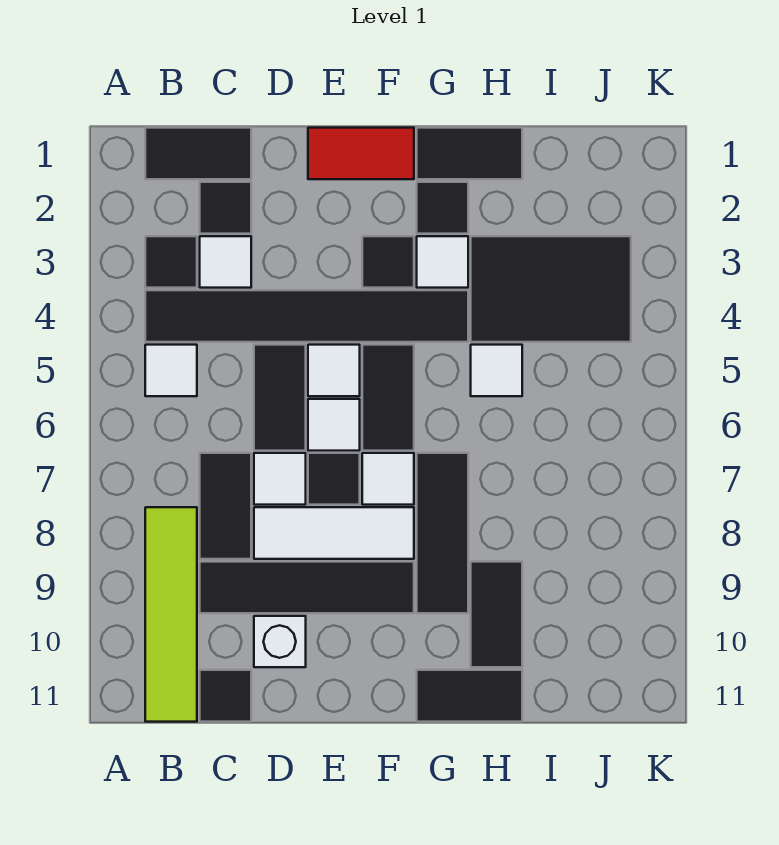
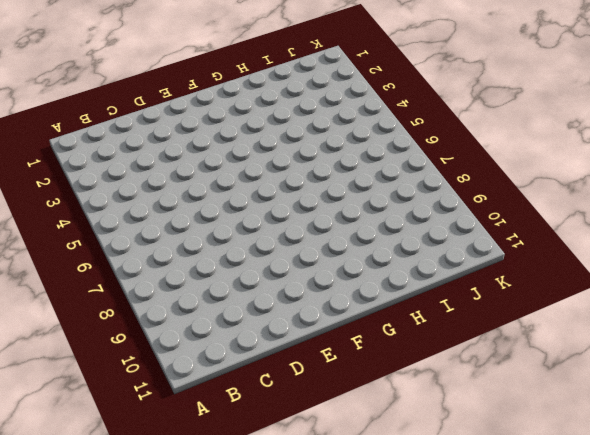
none -> black 1x2 tile [145,128,251,179]
none -> black 1x1 tile [145,236,197,288]
none -> black 1x6 tile [145,290,468,342]

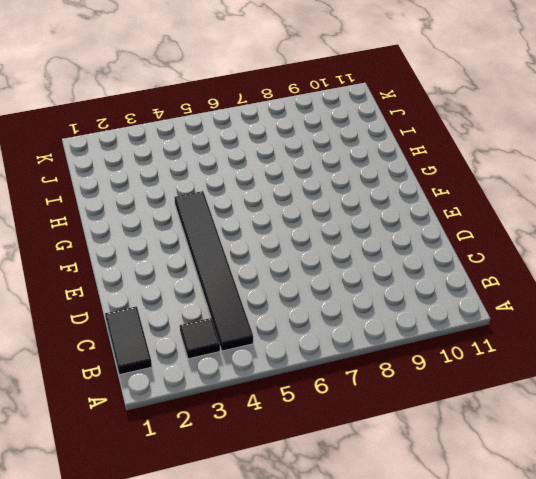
none -> white 1x1 tile [145,345,197,396]
none -> lime 1x4 tile [145,507,197,722]
none -> black 1x1 tile [200,182,251,234]

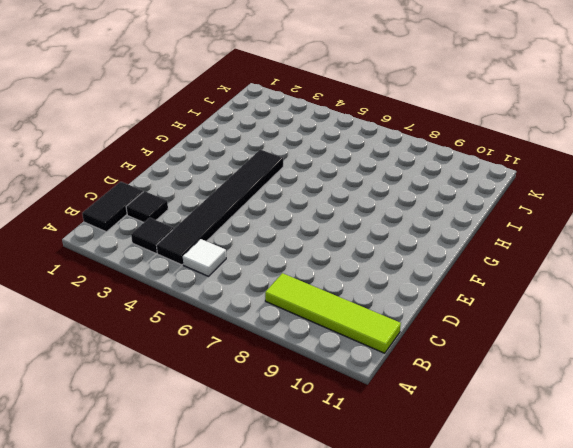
none -> white 1x1 tile [200,236,251,288]
none -> black 1x2 tile [200,453,251,559]
none -> black 1x4 tile [200,562,414,613]

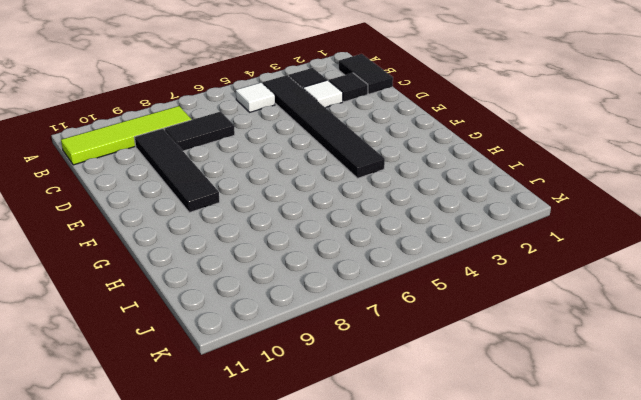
none -> black 1x1 tile [200,670,251,722]
none -> black 1x2 tile [254,345,306,451]
none -> white 1x1 tile [254,453,306,505]

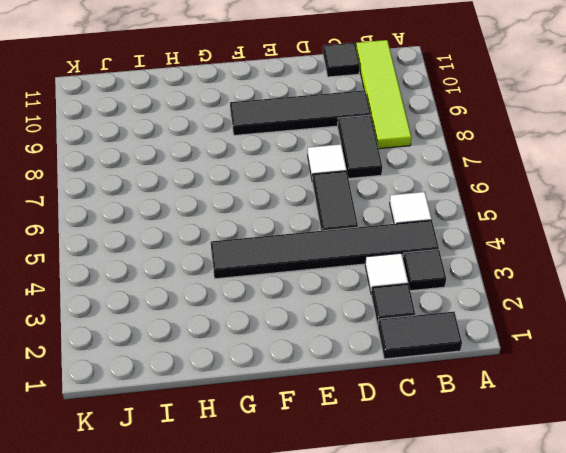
none -> white 1x3 tile [254,507,414,559]
none -> white 1x1 brick [254,616,306,667]
none -> red 1x2 tile [308,128,414,179]

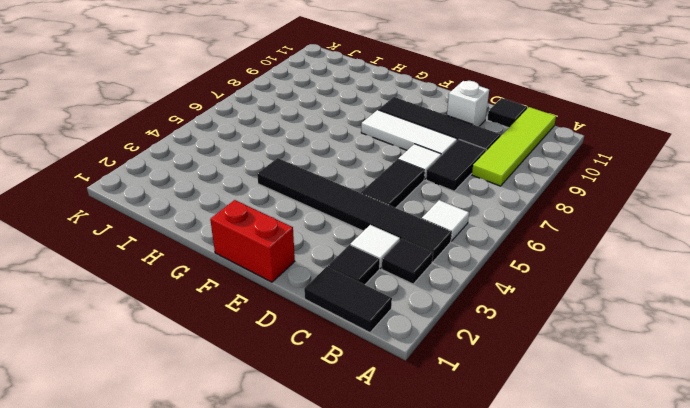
red 1x2 brick [210,200,295,282] -> red 1x2 tile [308,128,414,179]
none -> white 1x1 tile [308,345,360,396]
none -> white 1x1 tile [308,399,360,451]
none -> black 1x1 tile [308,453,360,505]

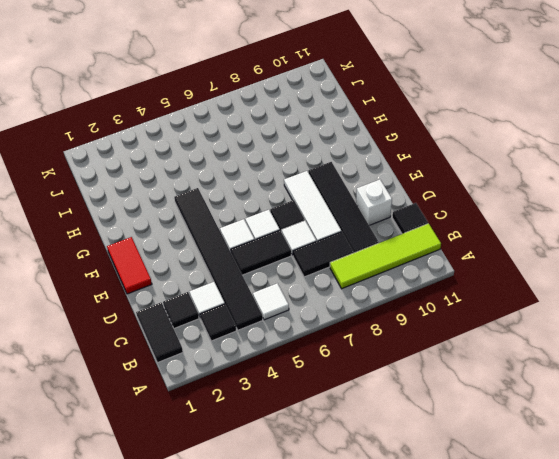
none -> black 1x1 tile [362,236,414,288]
none -> black 1x2 tile [362,345,414,451]
none -> white 1x1 tile [362,453,414,505]

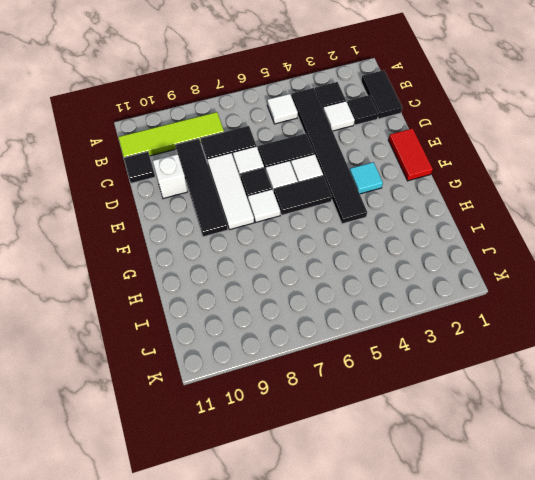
cyan 1x1 tile [350,162,383,194] -> black 1x1 tile [362,236,414,288]
none -> black 1x2 tile [417,128,522,179]
none -> black 1x1 tile [417,182,468,234]
none -> white 1x1 tile [417,236,468,288]

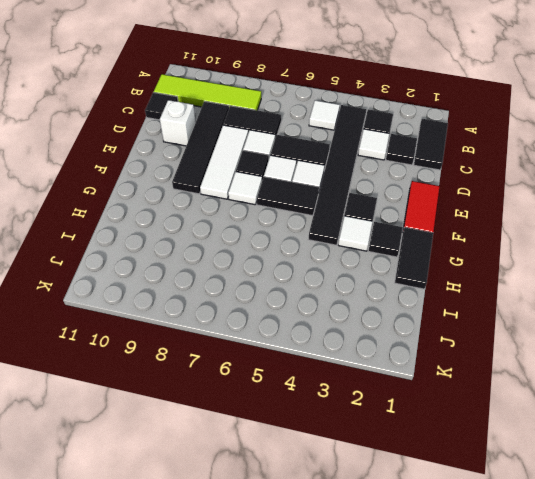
none -> black 1x3 tile [417,453,468,613]
none -> black 1x2 tile [417,670,522,722]
none -> black 2x3 tile [471,236,631,342]

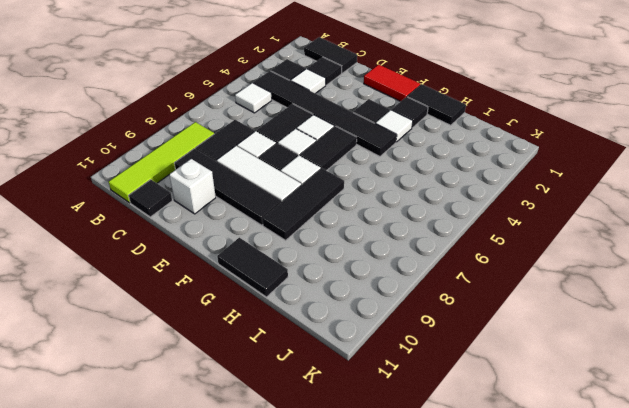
none -> black 2x3 tile [471,236,631,342]
none -> white 1x1 tile [471,345,522,396]
none -> black 1x2 tile [471,562,522,667]

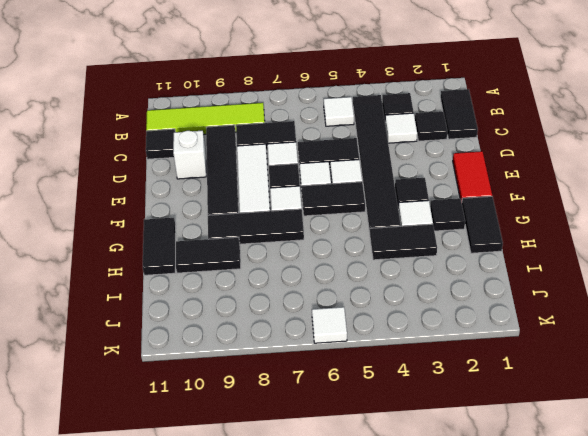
black 1x2 tile [370,224,437,260] -> black 2x3 tile [471,236,631,342]
white 1x1 tile [312,307,347,343] -> white 1x1 tile moved to [471,345,522,396]

